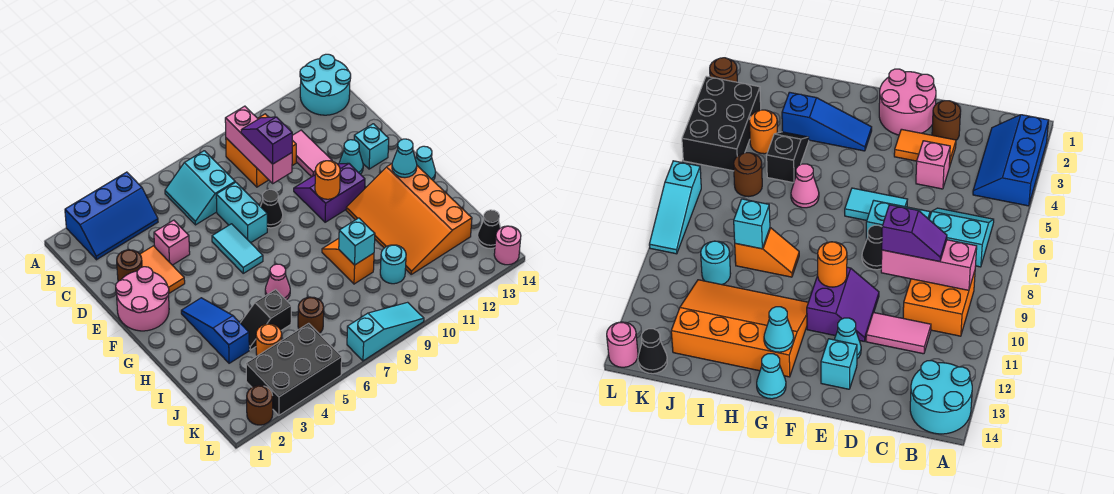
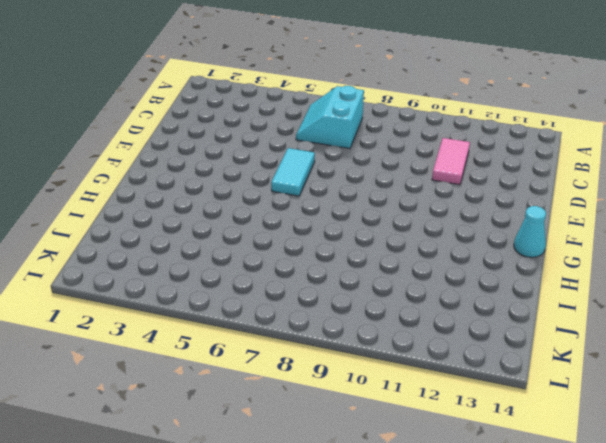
none -> blue 2x3 slope [65,172,158,260]
none -> cyan 2x2 round brick [300,54,351,115]
none -> orange 2x2 brick [226,114,296,187]
none -> brown 1x1 round brick [117,250,142,281]

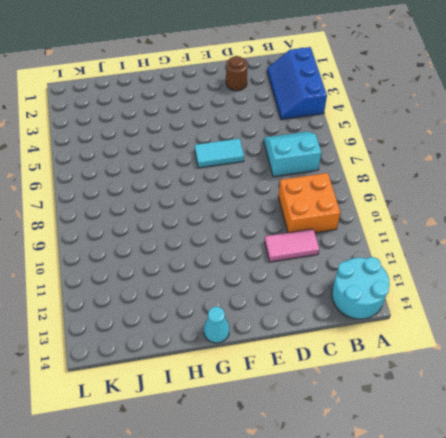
none -> orange 1x2 tile [140,246,185,293]
none -> pink 1x1 brick [154,220,190,265]
none -> cyan 1x2 brick [216,182,267,243]
none -> pink 2x2 round brick [116,267,169,331]

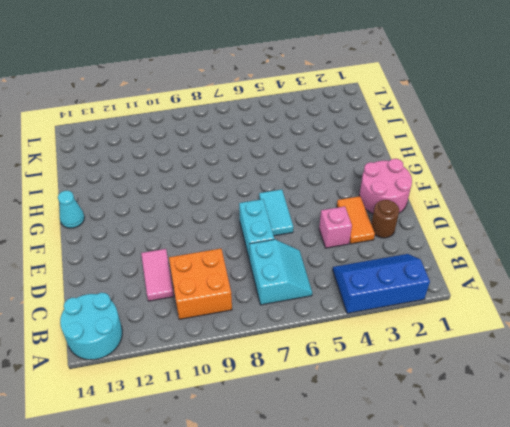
none -> black 1x1 cone [261,190,283,228]
none -> purple 2x2 slope [294,163,365,222]
none -> cyan 1x1 cone [339,140,363,174]
none -> cyan 1x1 brick [354,124,389,169]

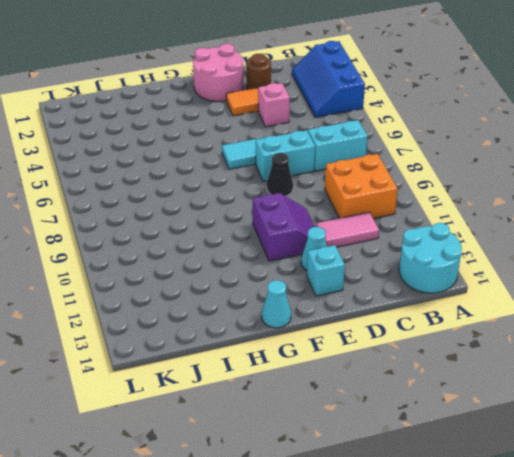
none -> blue 1x3 slope [181,298,249,363]
none -> orange 3x4 slope [346,164,472,274]
none -> pink 1x1 cone [265,264,290,300]
none -> orange 1x2 slope [322,238,374,284]

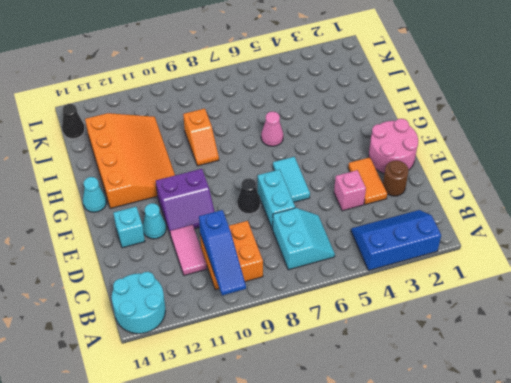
blue 1x3 slope [199,210,246,295] -> blue 1x3 slope moved to [181,298,249,363]
none -> black 1x2 slope [241,290,291,350]
none -> orange 1x1 round brick [256,324,282,356]
none -> brown 1x1 round brick [298,297,324,333]
none -> cyan 1x1 round brick [380,245,406,284]

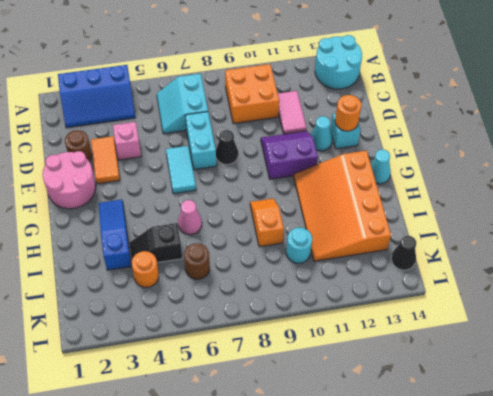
orange 1x1 round brick [335,95,361,131] -> orange 1x1 round brick moved to [315,161,340,199]
none -> black 2x3 brick [246,323,342,415]
none -> brown 1x1 round brick [247,385,273,425]
none -> cyan 1x3 slope [347,302,424,361]
none -> pink 1x1 round brick [494,226,521,265]

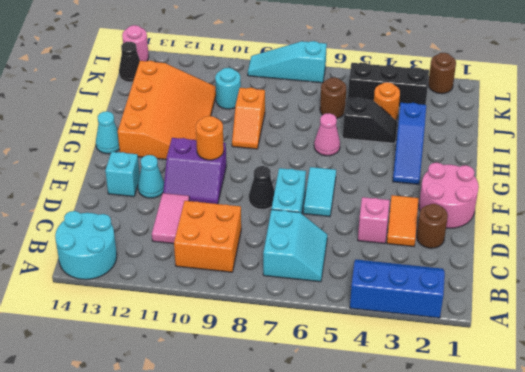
black 1x3 brick [348,63,429,107] -> black 2x3 brick [246,323,342,415]
none -> pink 1x3 brick [225,106,292,183]
none -> cyan 1x1 cone [392,139,417,178]
none -> cyan 1x1 brick [339,218,375,265]
none -> purple 1x2 slope [241,117,292,164]

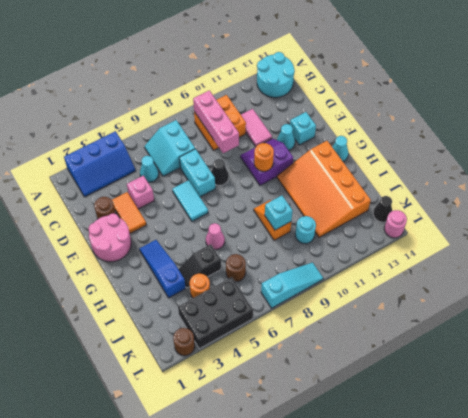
cyan 1x1 cone [140,156,159,182] -> cyan 1x1 cone moved to [392,139,417,178]
none -> purple 1x2 slope [241,117,292,164]

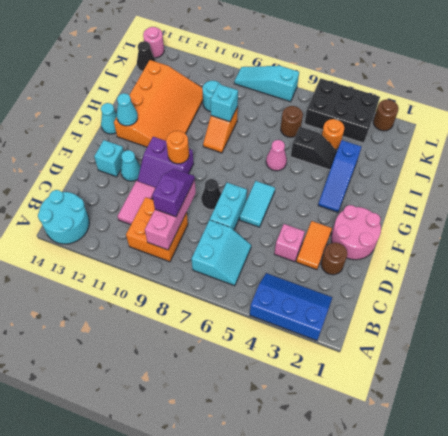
purple 1x2 slope [152,169,195,217] -> purple 1x2 slope turned to [241,117,292,164]

